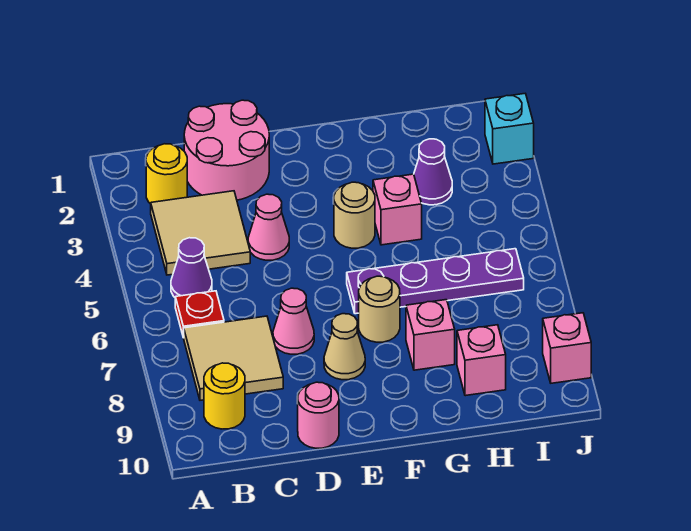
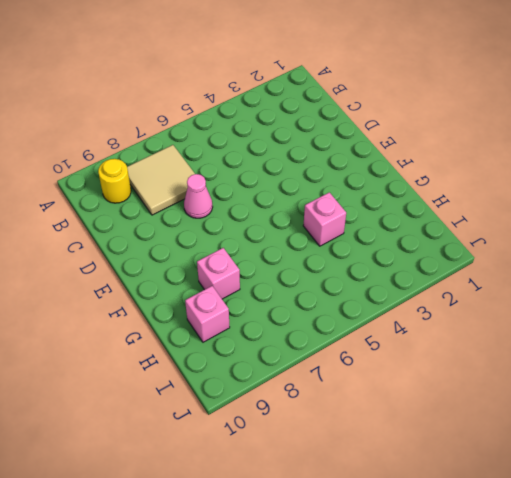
none -> yellow 1x1 round brick [146,144,187,204]
none -> tan 2x2 tile [151,191,250,275]
none -> purple 1x1 cone [171,238,212,297]

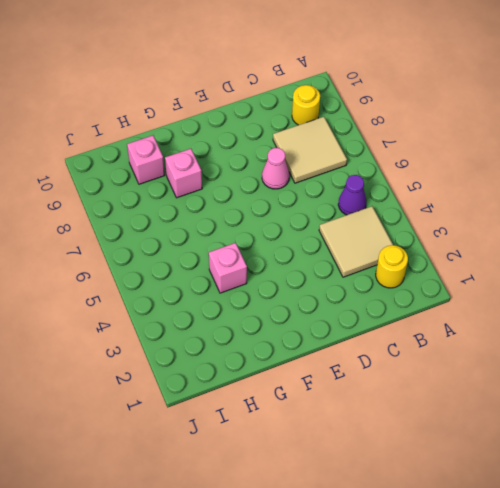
none -> red 1x1 plate [175,291,224,338]
none -> pink 2x2 round brick [184,100,269,200]
none -> pink 1x1 cone [248,194,289,260]

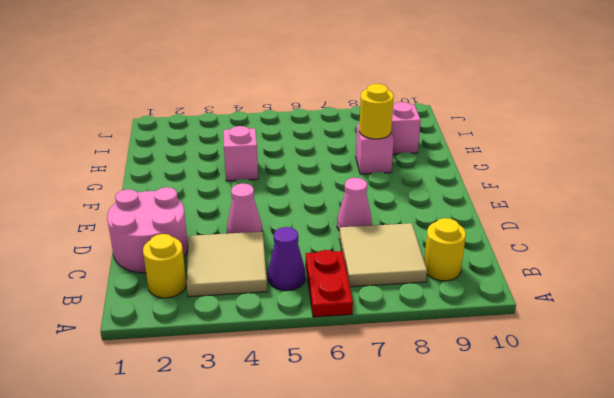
red 1x2 plate [306,250,353,317] -> red 1x1 plate [175,291,224,338]
yellow 1x1 round brick [359,84,394,139] -> none
none -> pink 1x1 round brick [297,382,339,448]
none -> tan 1x1 cone [324,314,365,380]
none -> tan 1x1 round brick [334,182,375,248]

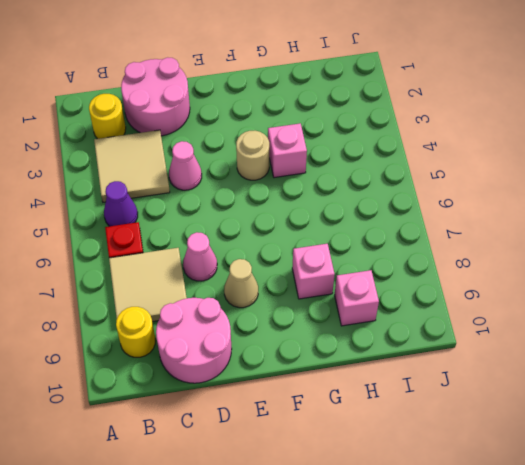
pink 2x2 round brick [156,298,232,383] -> pink 1x1 round brick [297,382,339,448]
none -> purple 1x4 plate [347,249,524,314]
none -> tan 1x1 round brick [359,276,400,342]
none -> purple 1x1 cone [414,139,452,205]

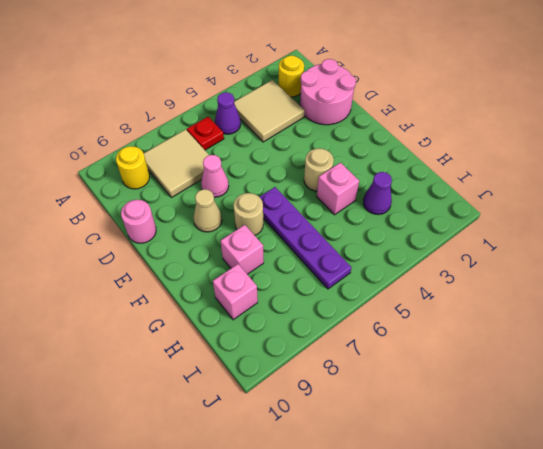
none -> pink 1x1 cone [248,194,289,260]
none -> cyan 1x1 brick [485,94,534,164]
none -> pink 1x1 brick [543,313,591,383]

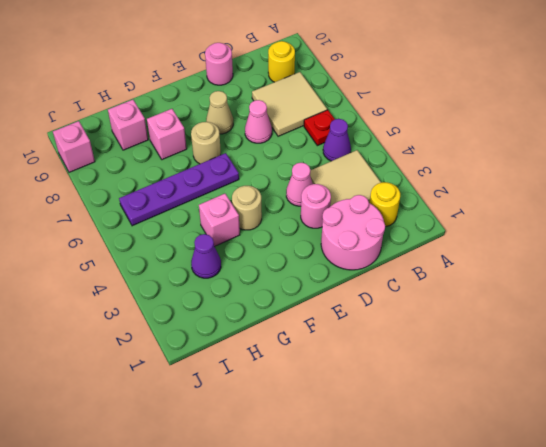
pink 1x1 round brick [301,184,331,228] -> none
none -> cyan 1x1 brick [485,94,534,164]

